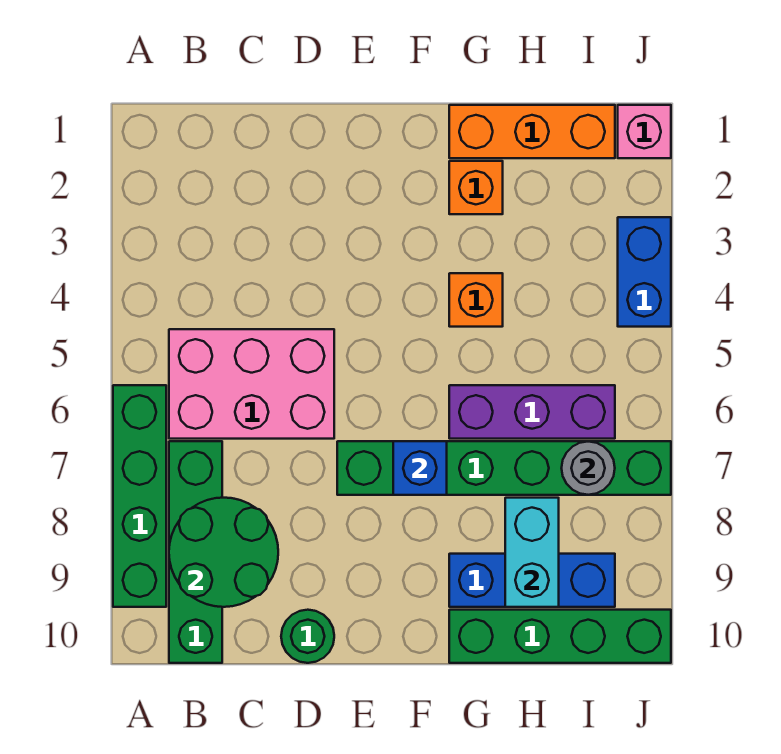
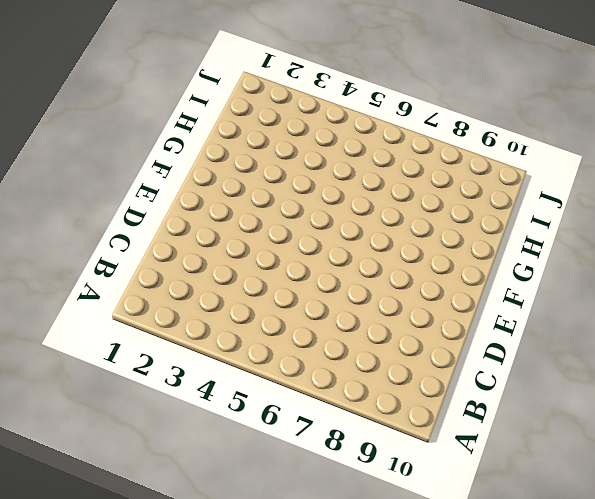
none -> green 1x4 brick [113,385,166,607]
none -> pink 2x3 brick [169,329,334,439]
none -> green 1x4 brick [169,441,222,663]

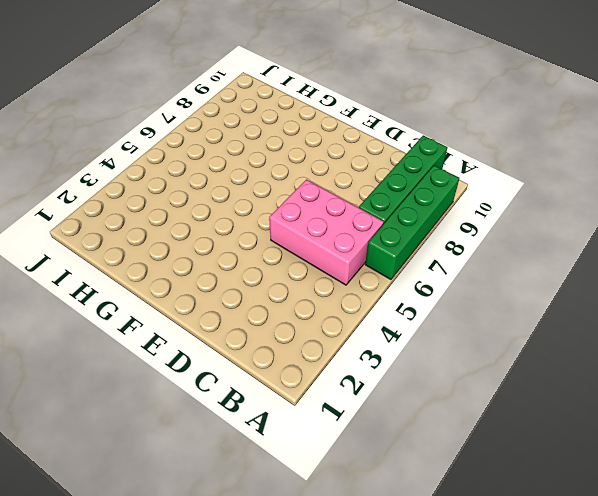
none -> green 1x1 round brick [281,610,334,663]
none -> green 1x6 brick [337,441,671,495]
none -> orange 1x3 brick [449,105,615,158]

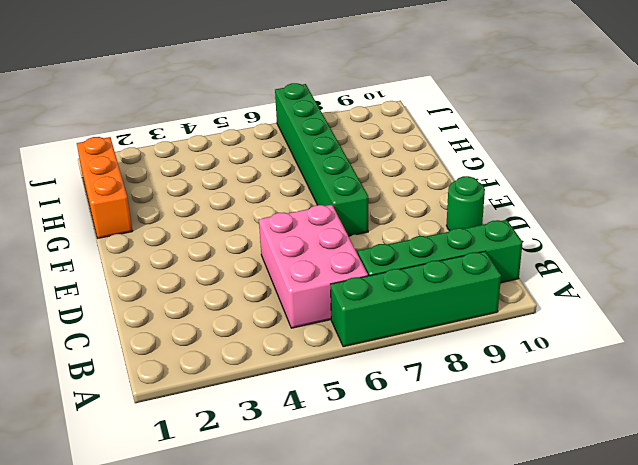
none -> orange 1x1 brick [449,161,503,214]
none -> orange 1x1 brick [449,273,503,327]
none -> purple 1x3 brick [449,385,615,439]

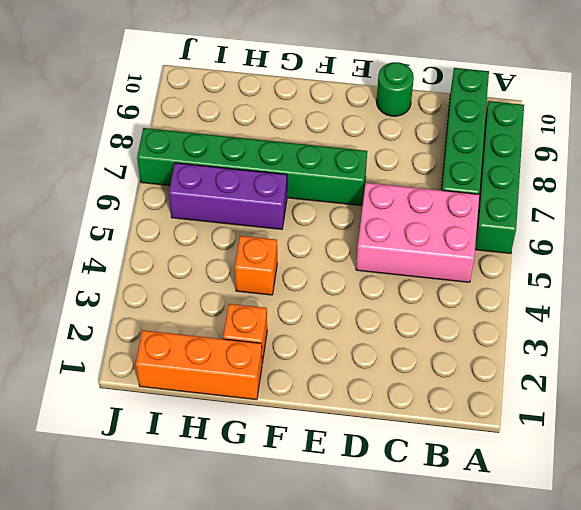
none -> blue 1x3 brick [449,554,615,607]
none -> green 1x4 brick [449,610,671,663]
none -> pink 1x1 brick [618,105,671,158]

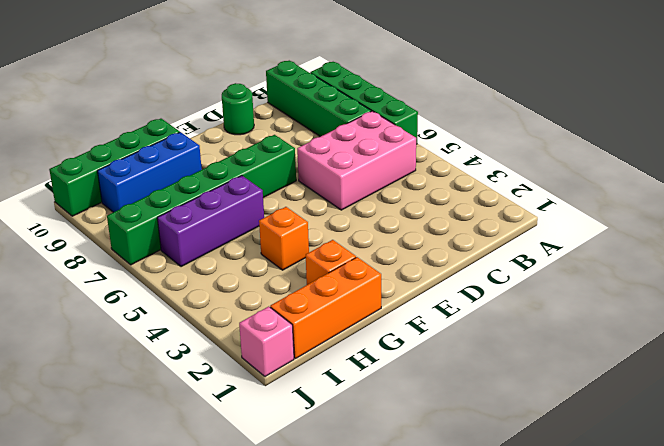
none -> blue 1x2 brick [618,217,671,327]
none -> green 2x2 round brick [169,498,278,607]
none -> blue 1x1 brick [393,441,447,495]

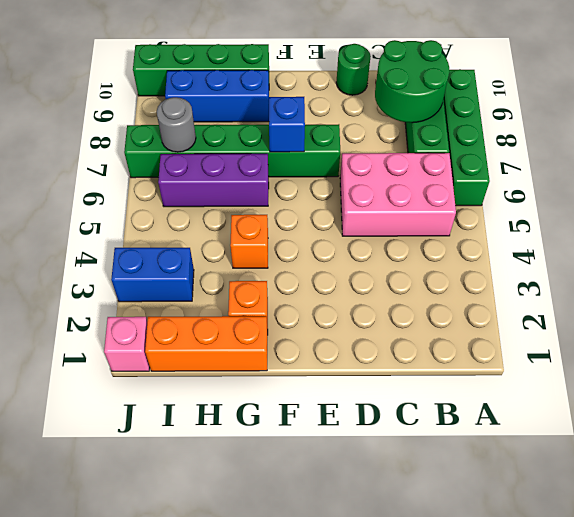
blue 1x2 brick [111,248,194,302] -> blue 1x2 brick turned to [618,217,671,327]
none -> cyan 1x2 brick [505,498,559,607]

